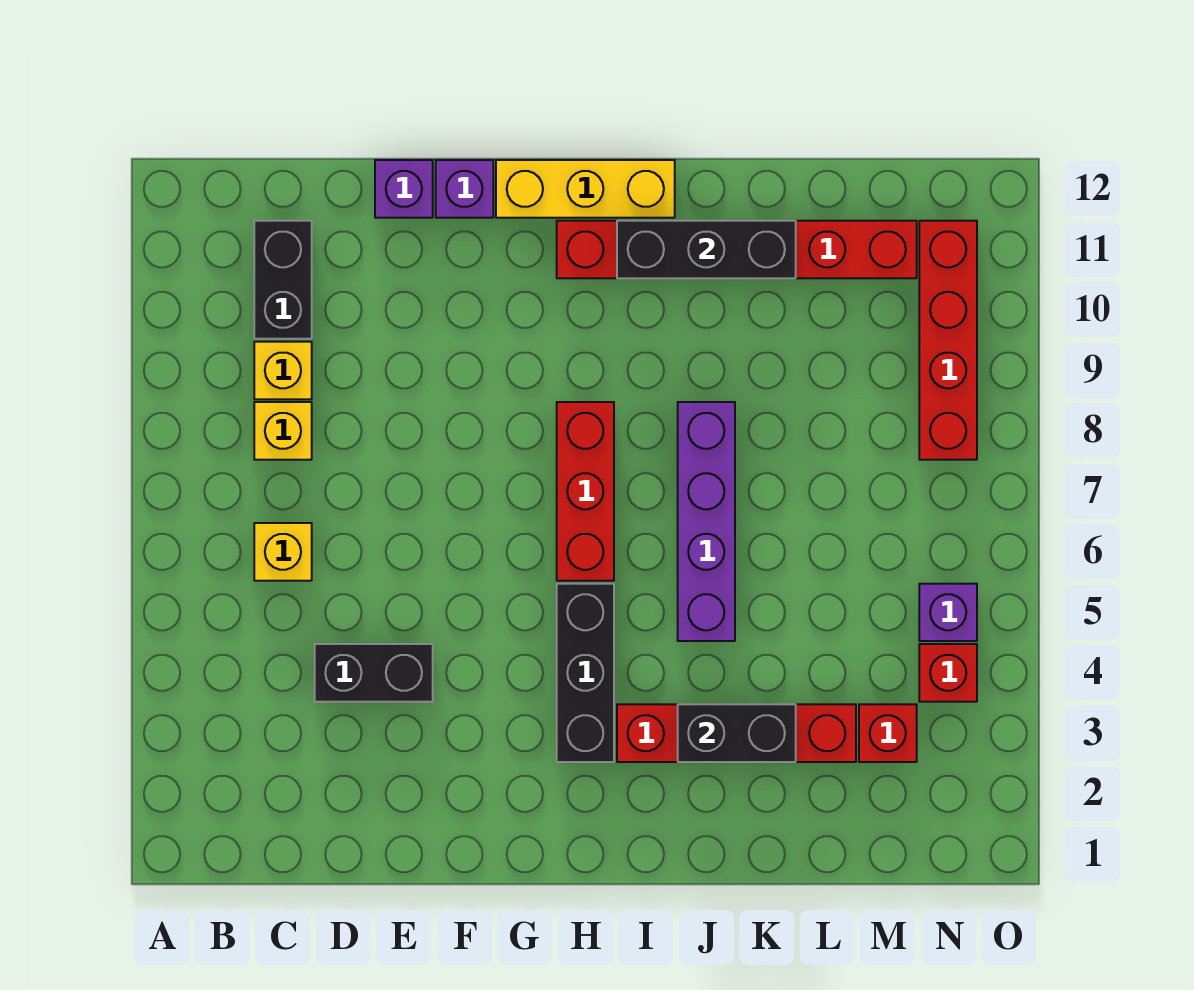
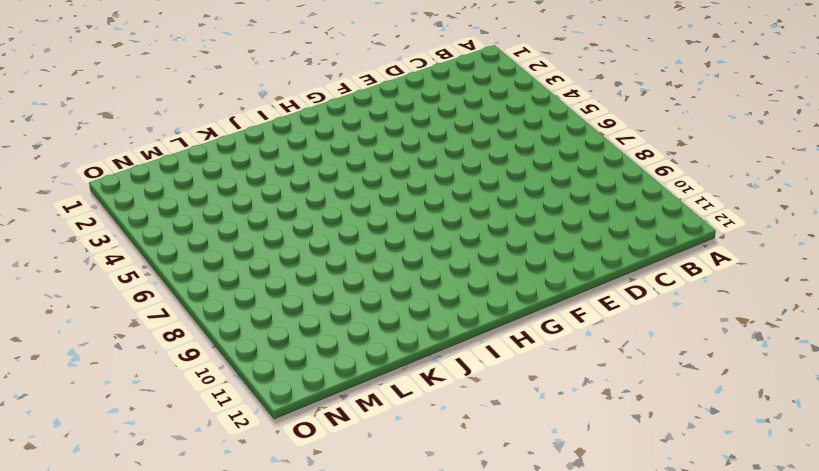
none -> yellow 1x1 brick [254,523,312,581]
none -> yellow 1x1 brick [254,402,312,460]
none -> yellow 1x1 brick [254,342,312,399]

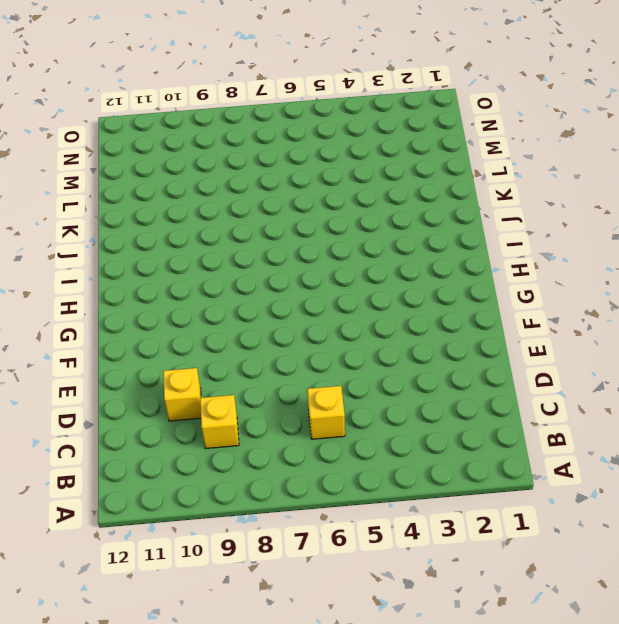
yellow 1x1 brick [163,368,201,421] -> yellow 1x1 brick moved to [254,402,312,460]
none -> black 1x2 brick [254,221,312,339]
none -> black 1x2 brick [315,644,433,702]
none -> purple 1x1 brick [375,160,433,218]

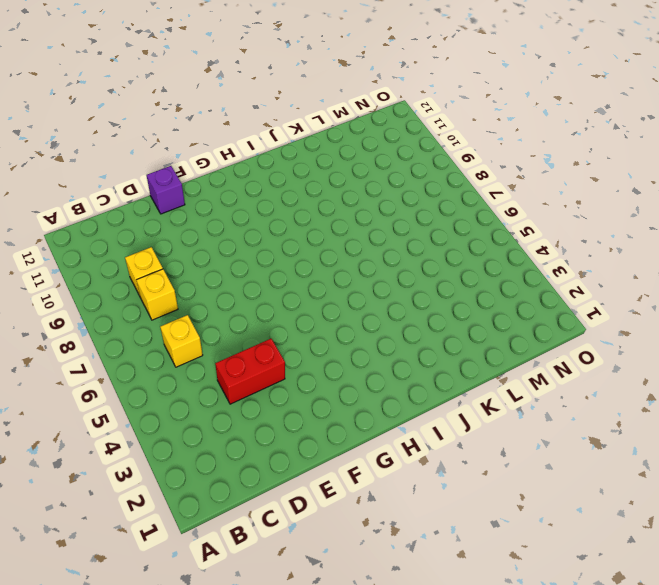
red 1x2 brick [215,339,285,404] -> black 1x2 brick [315,644,433,702]
none -> black 1x2 brick [254,221,312,339]
none -> purple 1x1 brick [436,160,493,218]
none -> yellow 1x3 brick [496,160,675,218]

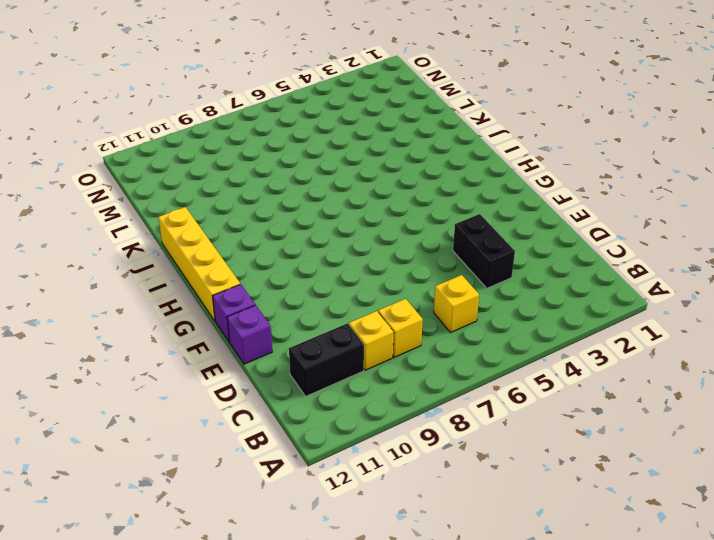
yellow 1x4 brick [158,207,240,321] -> yellow 1x3 brick [496,160,675,218]
none -> black 1x3 brick [557,584,614,762]
none -> red 1x3 brick [557,402,614,581]
none -> red 1x6 brick [557,221,917,278]

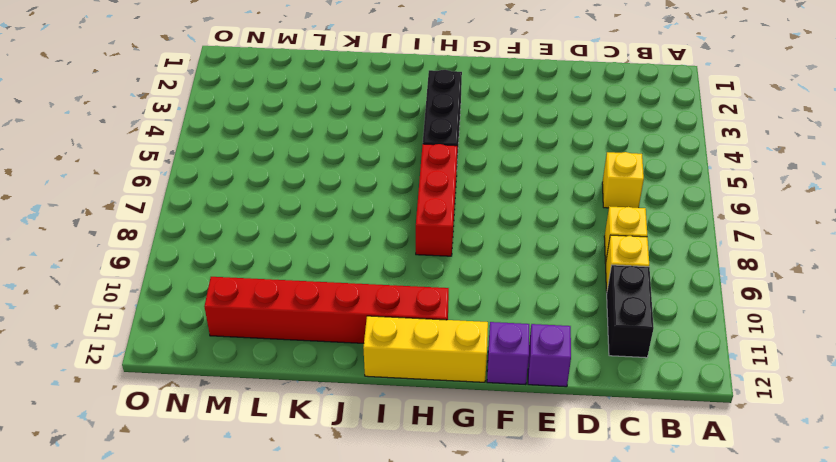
none -> black 1x2 brick [315,644,433,702]
none -> red 1x4 brick [617,704,856,762]
none -> purple 1x4 brick [678,402,735,641]

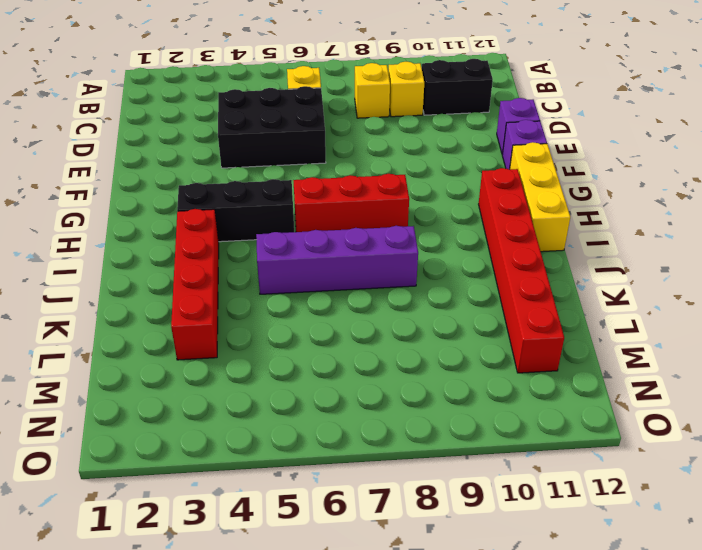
black 2x3 brick [218,86,326,168] -> black 1x2 brick [315,644,433,702]
none -> red 1x1 brick [859,704,917,762]
none -> red 1x1 brick [919,644,977,702]
none -> purple 1x1 brick [919,584,977,641]

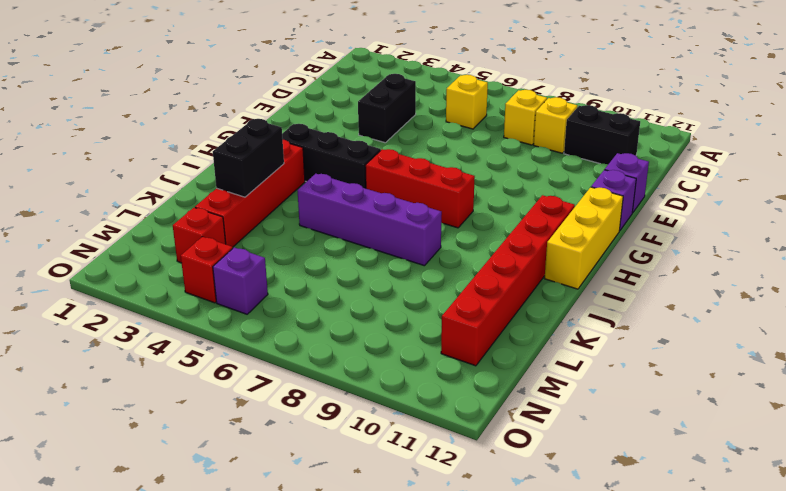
none -> red 1x4 brick [919,221,977,460]
none -> black 1x3 brick [617,221,796,278]

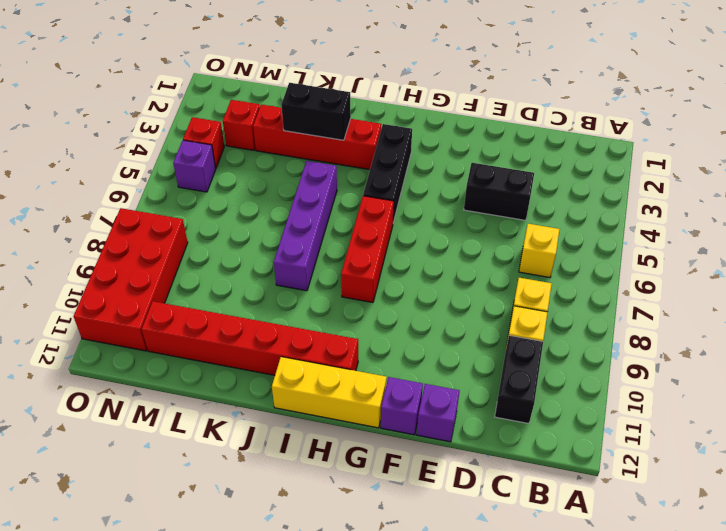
red 2x4 brick [74,208,188,351] -> red 1x4 brick [919,221,977,460]
none -> black 1x3 brick [617,221,796,278]

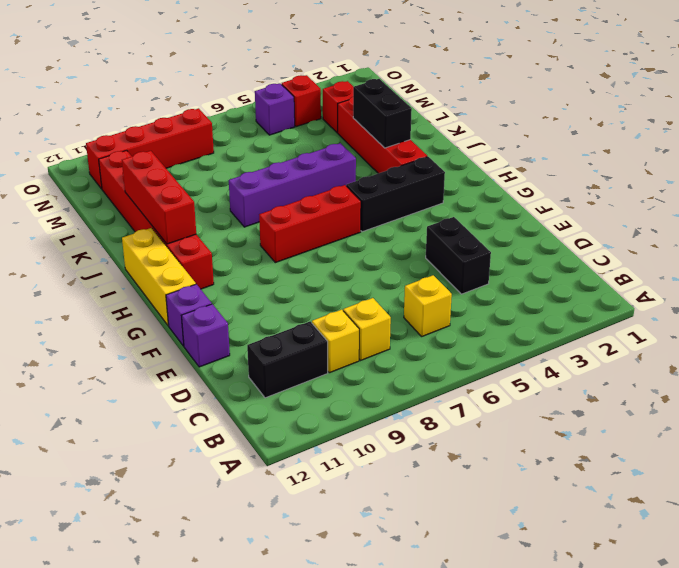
red 1x3 brick [122,151,196,244] -> black 1x3 brick [617,221,796,278]

